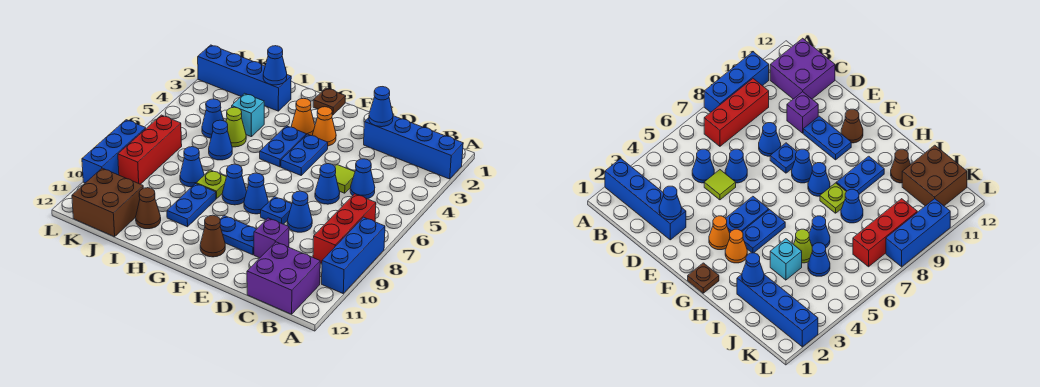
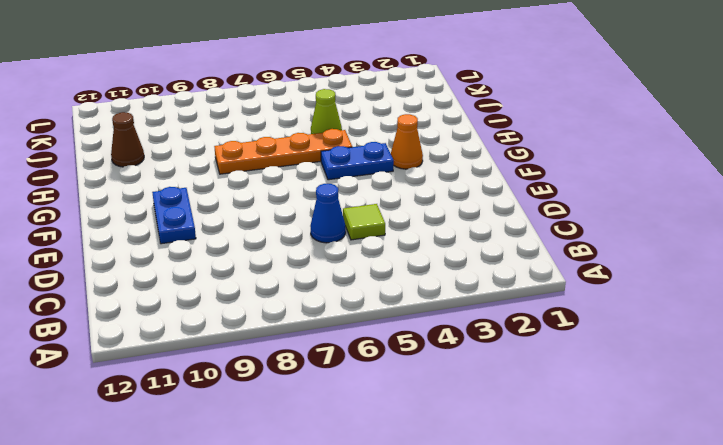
orange 1x4 plate [214,129,352,174] -> lime 1x1 plate [196,170,226,199]
none -> blue 1x4 brick [364,116,463,179]
none -> blue 1x3 brick [322,217,385,293]
none -> red 1x3 brick [313,194,376,263]
none -> purple 2x2 brick [247,242,320,314]

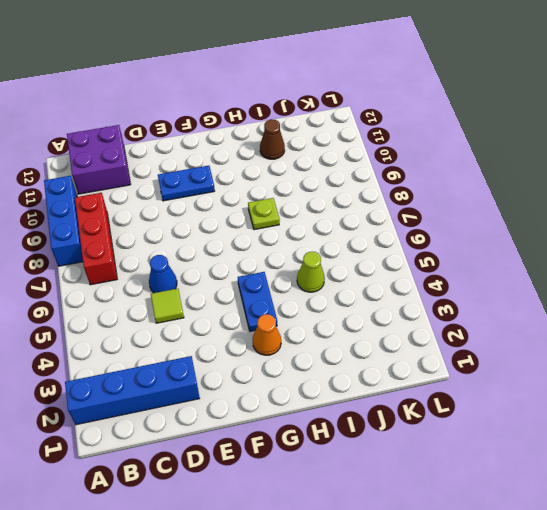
none -> blue 1x1 cone [350,159,375,199]
none -> blue 1x1 cone [287,191,312,232]
none -> purple 1x1 brick [254,218,289,258]
none -> blue 1x1 plate [261,197,292,224]

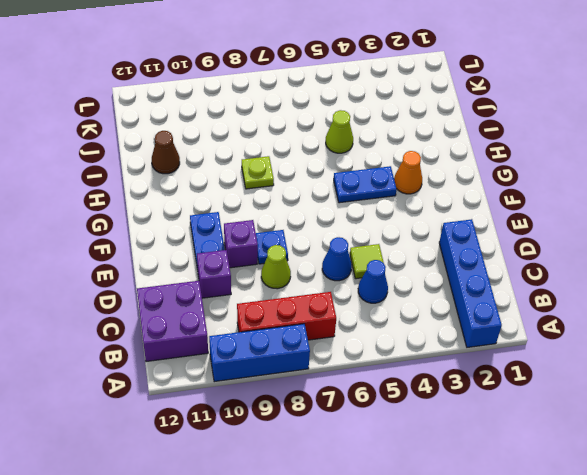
lime 1x1 cone [261,245,291,289] -> blue 1x1 cone [287,191,312,232]
purple 1x1 brick [224,220,258,268] -> none
none -> orange 1x1 cone [313,107,336,146]
none -> blue 1x2 plate [281,134,328,175]
none -> blue 1x1 cone [244,173,268,214]
none -> brown 1x1 cone [200,215,225,257]

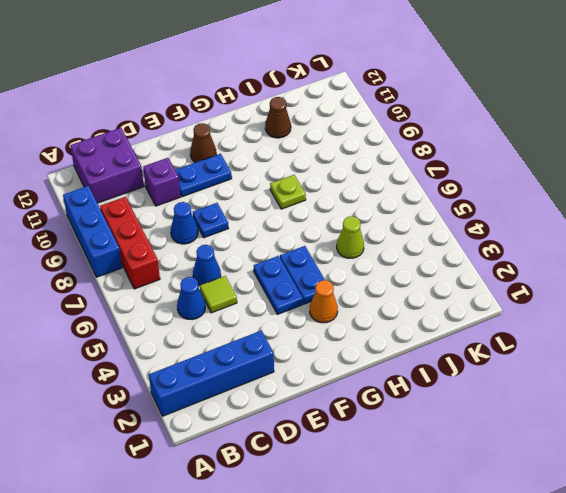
none -> orange 1x1 cone [313,107,336,146]
none -> blue 1x1 cone [244,173,268,214]
none -> brown 1x1 plate [313,88,346,115]
none -> blue 1x1 cone [222,164,247,205]

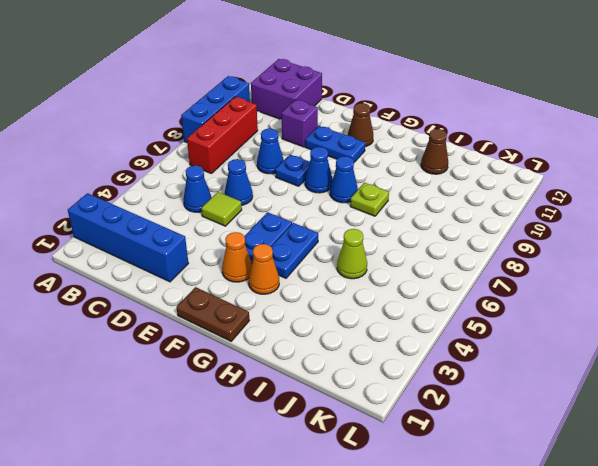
brown 1x2 plate [177,287,249,341] -> brown 1x1 plate [313,88,346,115]
none -> blue 1x2 plate [167,184,216,227]
none -> blue 1x4 brick [198,45,291,111]
none -> cyan 1x1 brick [232,93,264,137]
none -> blue 1x1 cone [209,120,232,160]

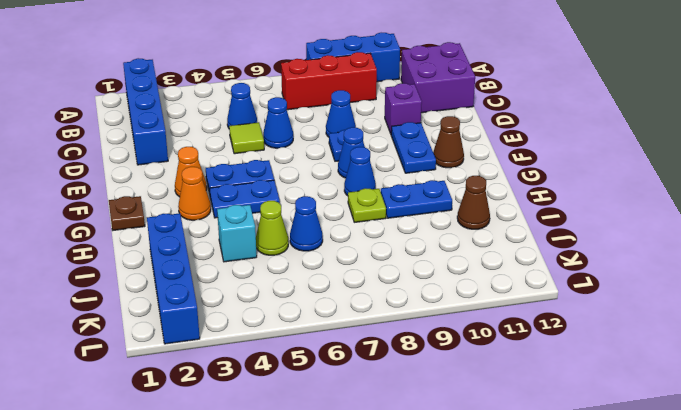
none -> blue 1x1 cone [180,147,204,187]
none -> blue 1x1 cone [202,99,224,138]
none -> brown 2x2 brick [72,168,143,237]
none -> red 1x3 brick [118,115,182,184]

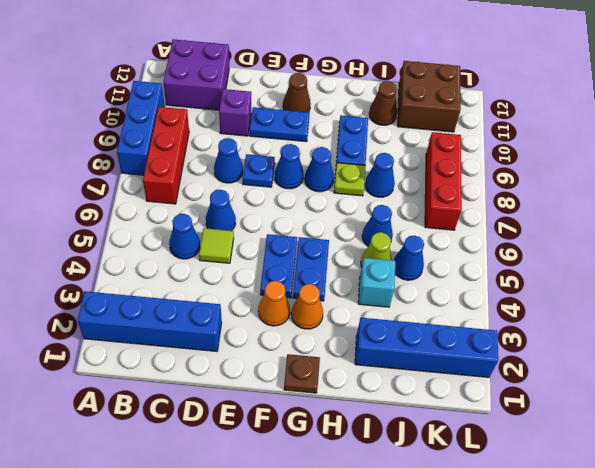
none -> blue 1x3 brick [82,120,146,183]
none -> blue 1x1 cone [369,87,393,127]
none -> blue 1x1 cone [263,46,287,85]

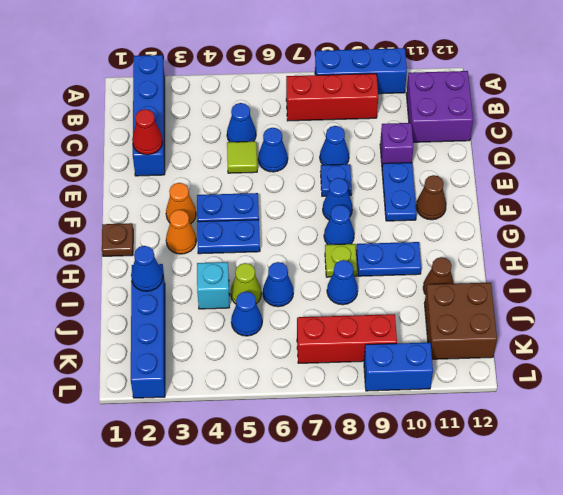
red 1x1 cone [132,109,163,155] -> blue 1x1 cone [369,87,393,127]
blue 1x2 brick [364,343,433,391] -> blue 1x3 brick [82,120,146,183]

